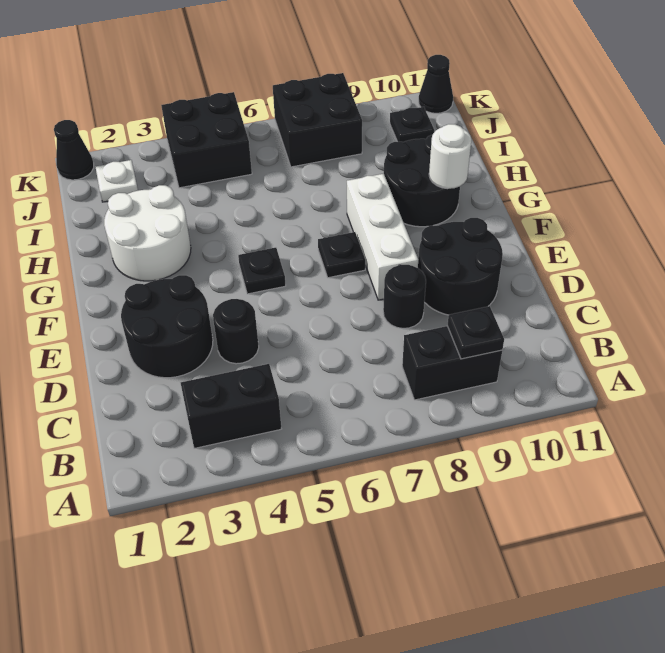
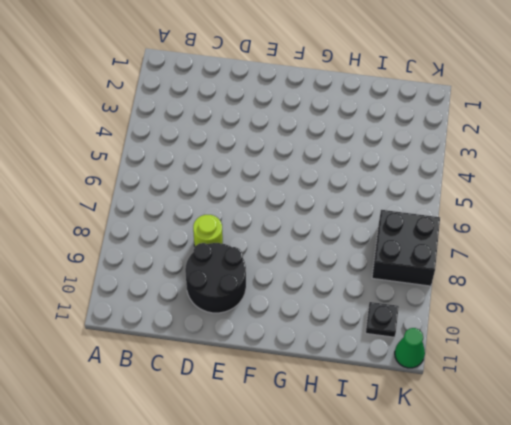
lime 1x1 round brick [193,215,223,246] -> black 1x1 round brick [383,265,426,328]
green 1x1 cone [395,328,425,368] -> black 1x1 cone [419,55,453,113]
none -> black 1x2 brick [181,364,281,448]
none -> black 1x2 brick [402,326,502,400]
none -> black 2x2 round brick [121,275,213,378]

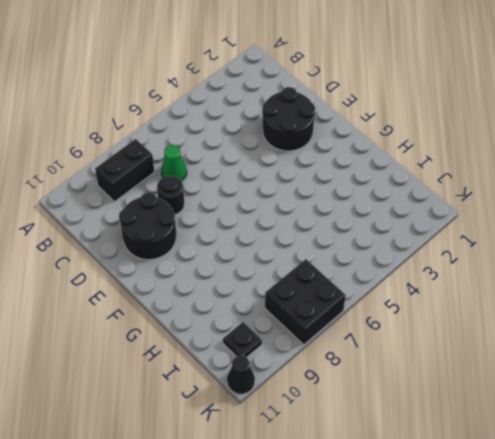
green 1x1 cone [161,145,187,181] -> none
none -> black 1x2 brick [181,364,281,448]
none -> black 1x1 round brick [213,299,259,364]
none -> white 1x3 brick [347,174,418,300]

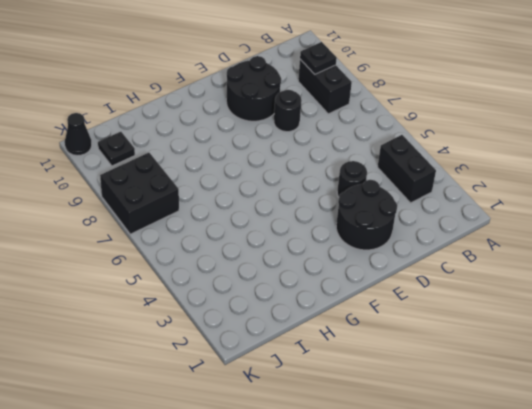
none -> white 1x3 brick [347,174,418,300]
none -> black 1x1 plate [238,248,286,294]
none -> black 1x1 plate [318,232,365,278]

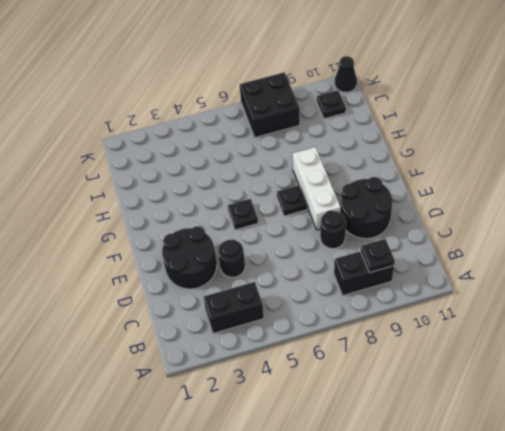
none -> white 2x2 round brick [104,185,191,281]
none -> black 2x2 round brick [384,135,460,227]
none -> white 1x1 plate [96,160,138,202]

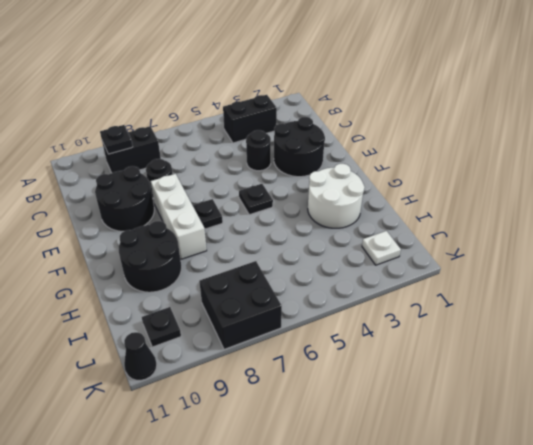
none -> black 2x2 brick [161,92,252,188]
none -> black 1x1 cone [54,120,94,180]
none -> white 1x1 round brick [429,124,471,189]

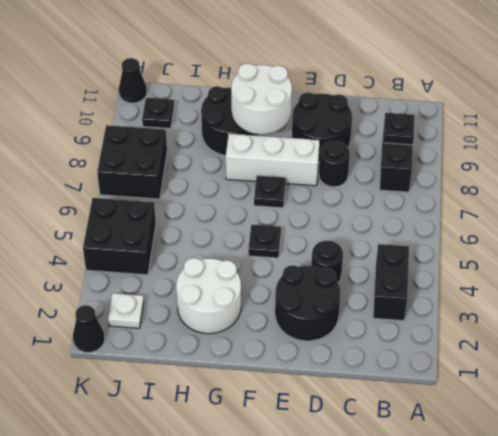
white 2x2 round brick [231,63,292,134] -> white 1x1 round brick [429,124,471,189]

